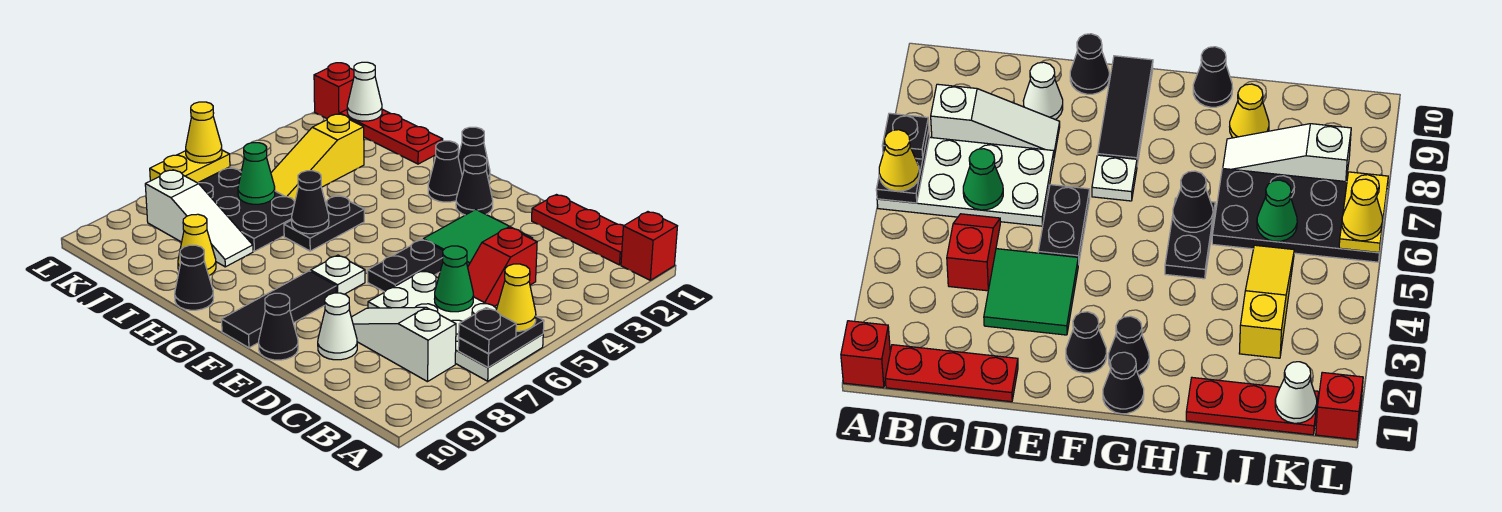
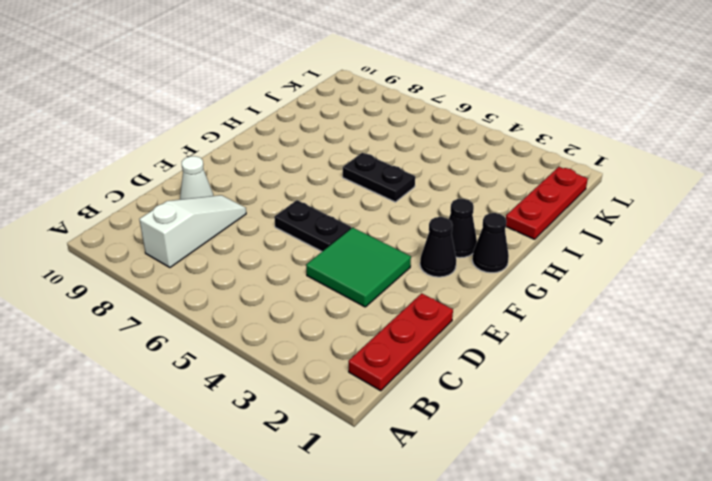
none -> red 1x1 brick [621,212,677,280]
none -> white 2x4 plate [368,270,543,381]
none -> red 1x2 slope [468,227,537,306]
none -> black 1x1 cone [259,293,298,360]

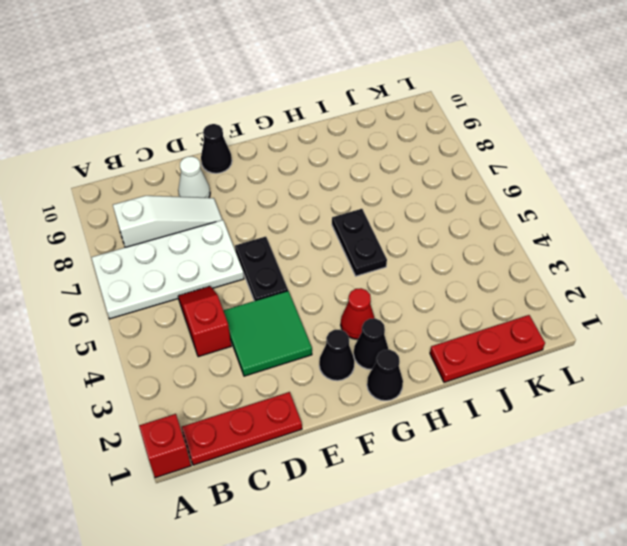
red 1x1 cone [341,288,374,339] -> none
none -> white 1x1 plate [311,255,365,294]
none -> black 1x3 tile [222,271,336,348]
none -> black 1x1 cone [175,245,214,310]
none -> black 2x4 plate [198,167,295,251]

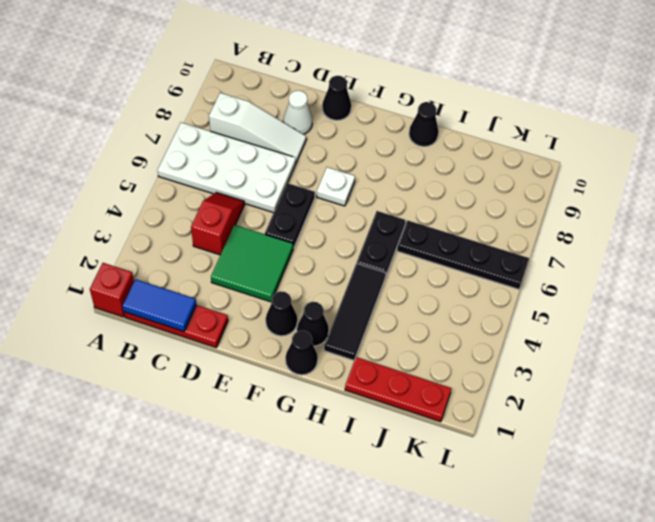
blue 1x2 tile [123,279,196,331] -> none
black 1x3 tile [324,263,386,360] -> black 1x3 tile moved to [222,271,336,348]
black 1x4 plate [397,220,529,289] -> black 2x4 plate [198,167,295,251]
none -> white 1x3 slope [145,170,253,267]
none -> yellow 1x1 cone [178,214,216,275]
none -> yellow 1x3 slope [271,114,364,201]
none -> red 1x1 brick [314,63,354,118]

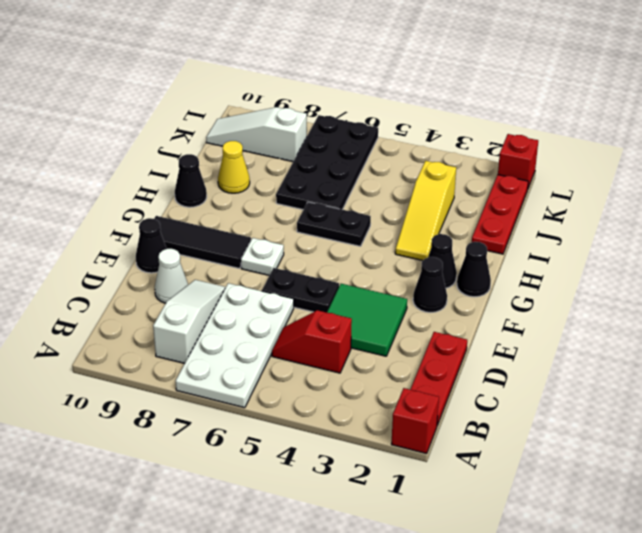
yellow 1x3 slope [395,161,456,261] -> yellow 1x3 slope turned to [271,114,364,201]
white 1x3 slope [206,107,307,162] -> white 1x3 slope turned to [145,170,253,267]
none -> black 1x2 plate [458,316,544,367]
none -> green 1x1 cone [435,246,473,312]
none -> black 1x1 cone [292,171,329,234]
none -> green 1x1 cone [238,143,275,204]

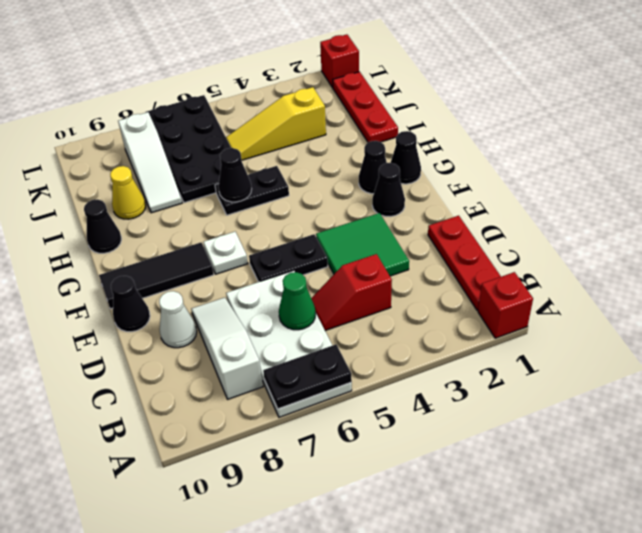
none -> green 1x1 cone [238,143,275,204]
none -> white 1x1 cone [347,62,382,121]
none -> yellow 1x2 plate [150,150,230,183]
none -> yellow 1x1 cone [496,264,536,331]

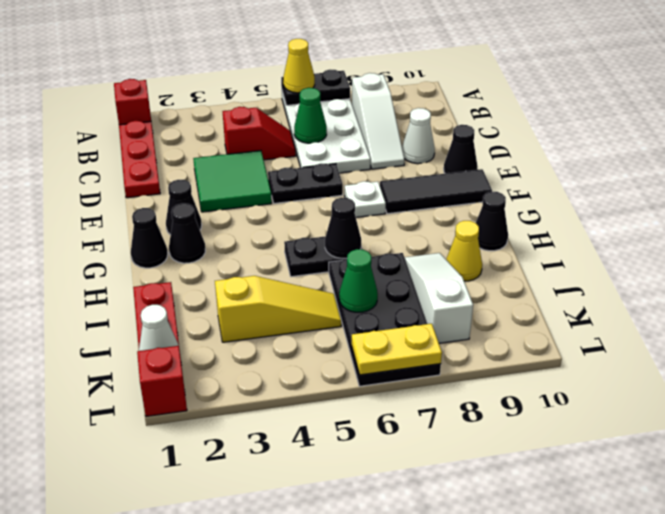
none -> black 1x1 plate [459,308,516,353]
none -> yellow 1x1 cone [186,102,222,163]

